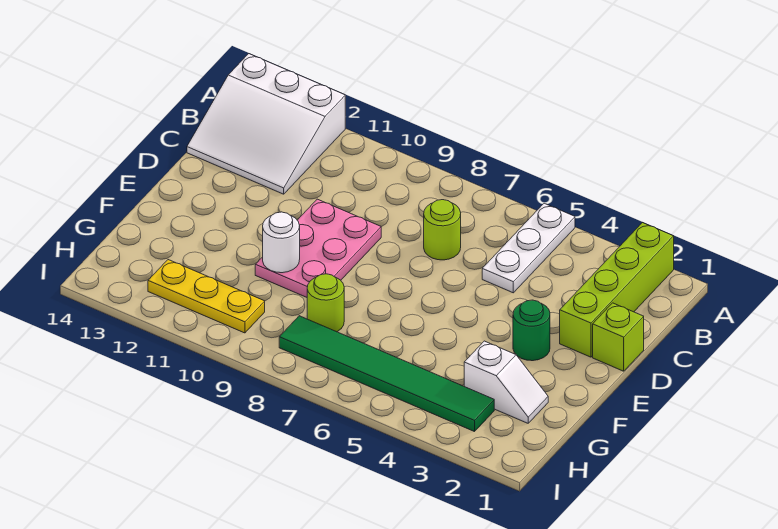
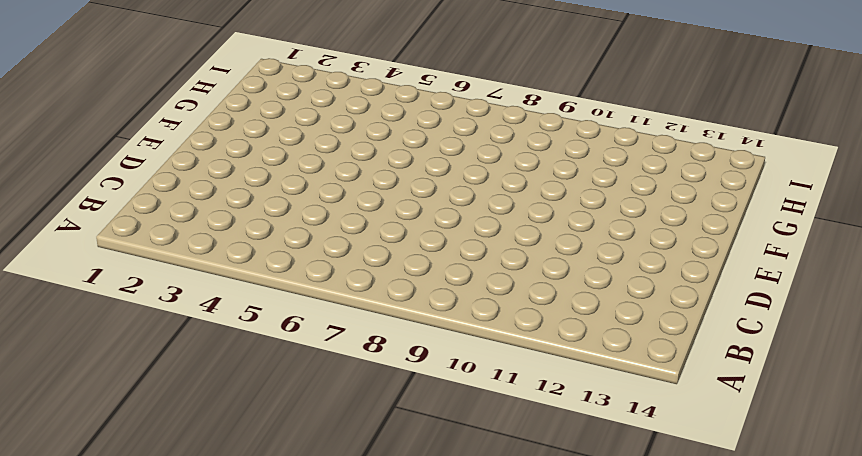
none -> lime 1x4 brick [560,223,674,357]
none -> white 1x3 plate [482,203,575,293]
none -> white 3x3 slope [187,54,345,194]

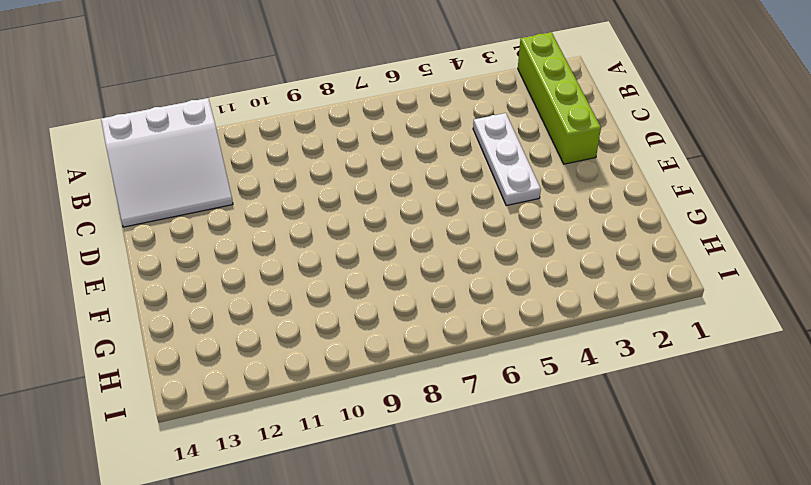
white 1x3 plate [473,113,541,206] -> white 1x3 plate moved to [482,203,575,293]
none -> lime 1x1 round brick [424,200,461,260]
none -> lime 1x1 brick [593,303,644,371]
none -> pink 2x3 plate [255,199,381,297]

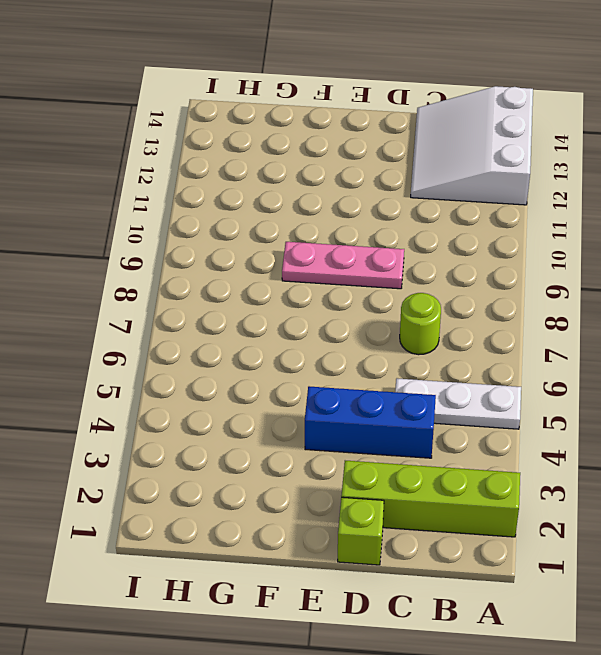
blue 1x3 brick [305,386,436,458] -> none
pink 1x3 plate [282,242,404,289] -> pink 2x3 plate [255,199,381,297]
none -> green 1x1 round brick [513,300,550,361]
none -> white 1x2 slope [464,341,548,423]
none -> lime 1x1 round brick [307,274,344,332]

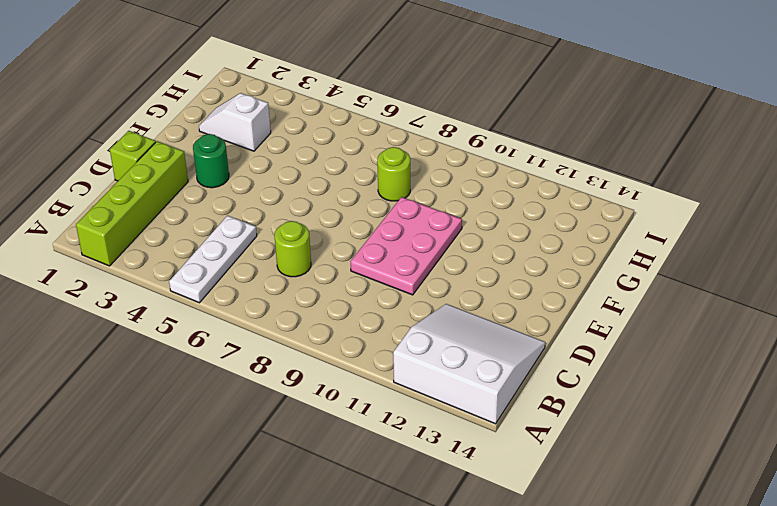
none -> green 1x6 tile [279,316,494,432]
none -> yellow 1x3 plate [148,260,265,333]
none -> white 1x1 round brick [263,212,300,273]

